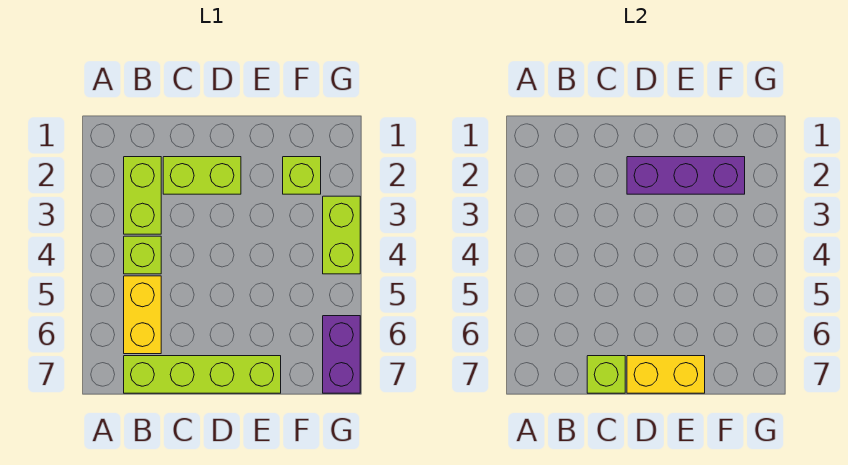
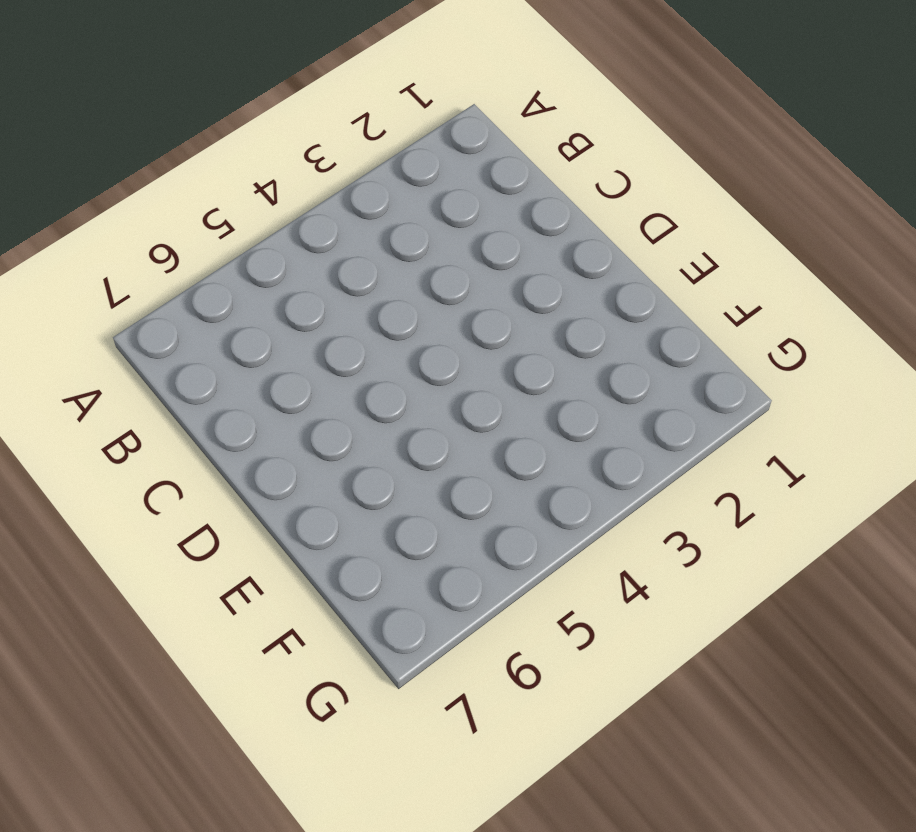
none -> lime 1x2 brick [124,157,161,234]
none -> lime 1x1 brick [124,236,161,274]

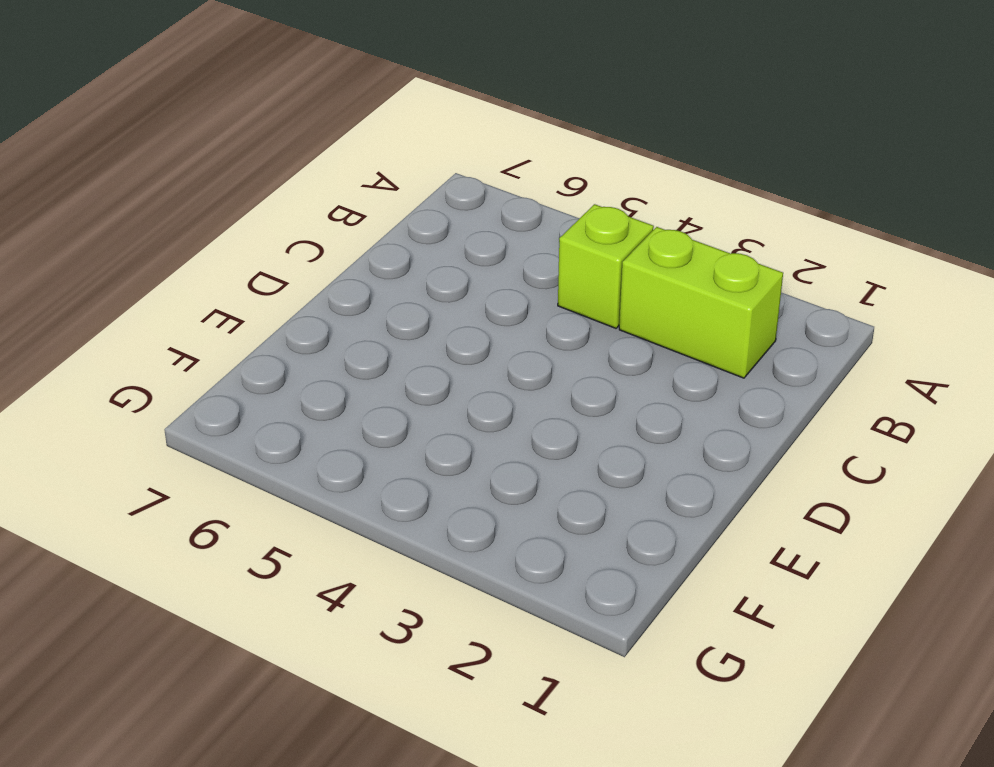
none -> yellow 1x2 brick [124,276,161,354]
none -> lime 1x4 brick [124,356,281,393]

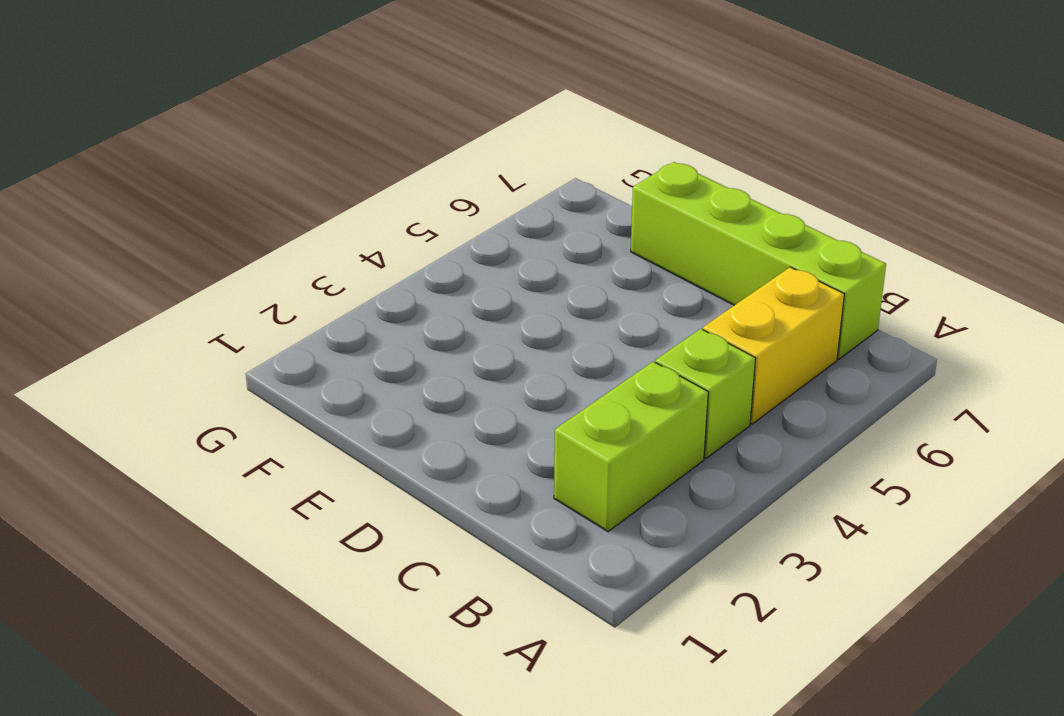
none -> lime 1x2 brick [163,157,241,194]
none -> lime 1x1 brick [283,157,321,194]

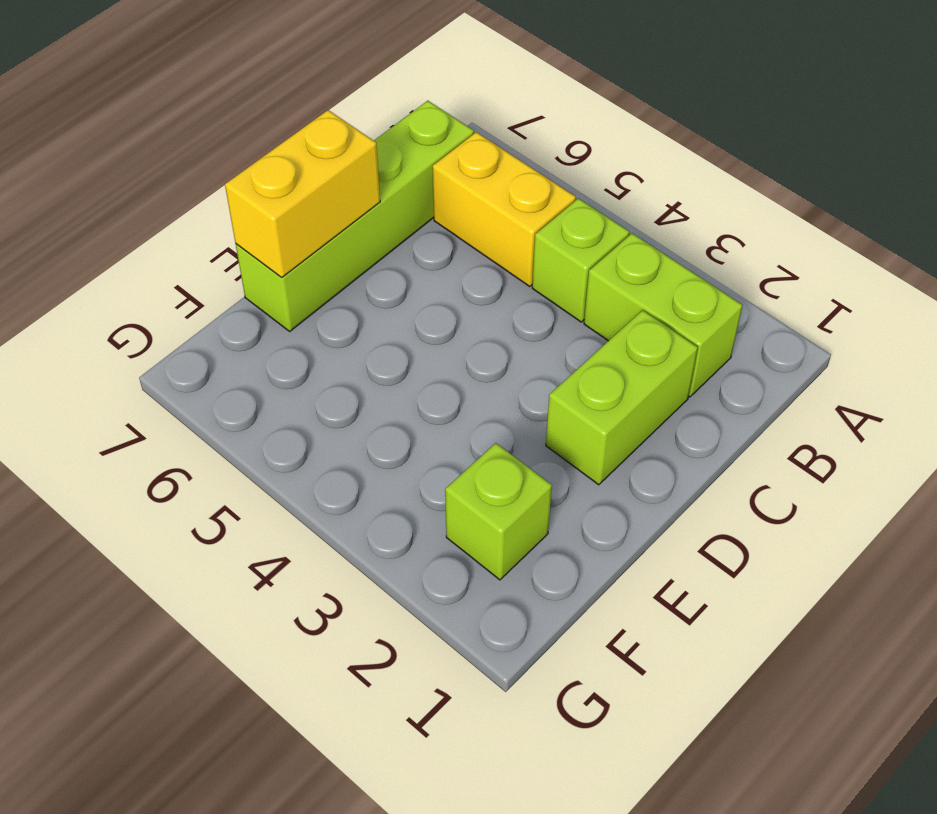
none -> lime 1x2 brick [323,196,360,274]
none -> purple 1x2 brick [323,316,360,393]

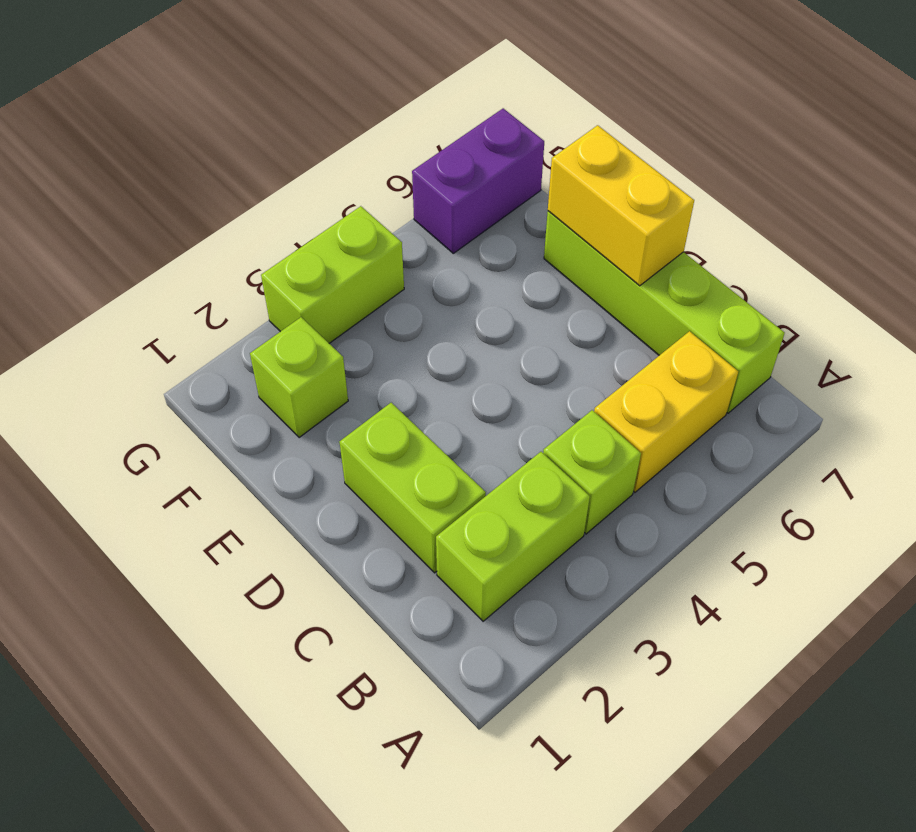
none -> lime 1x1 brick [587,356,625,393]
none -> purple 1x3 brick [627,157,745,194]

